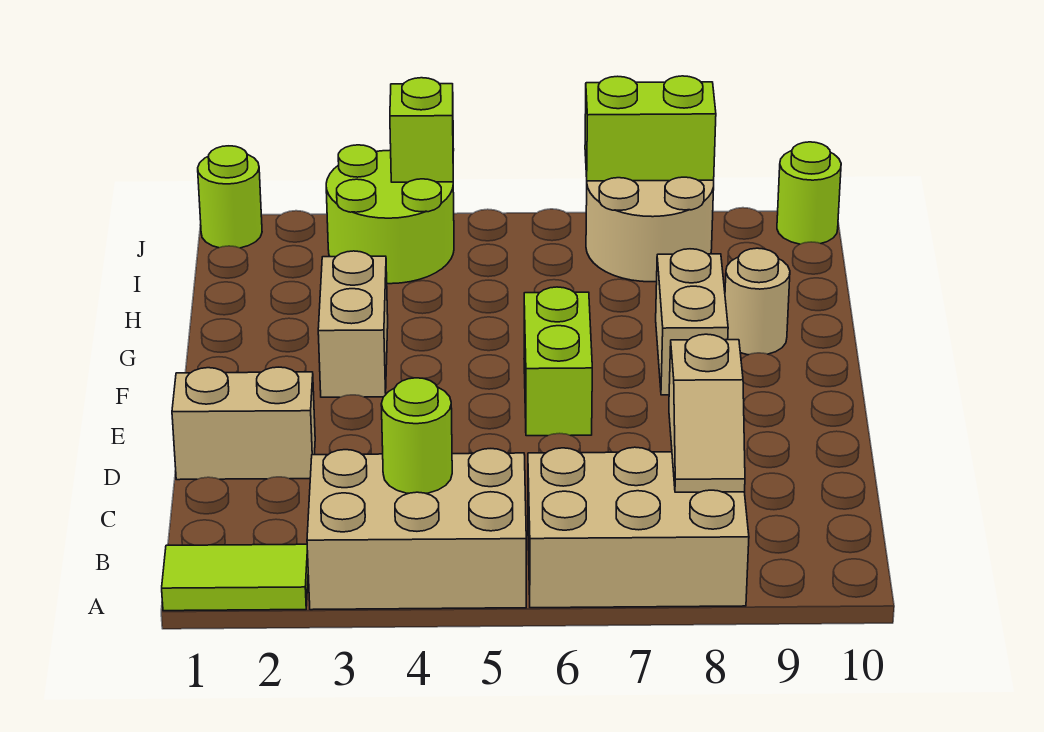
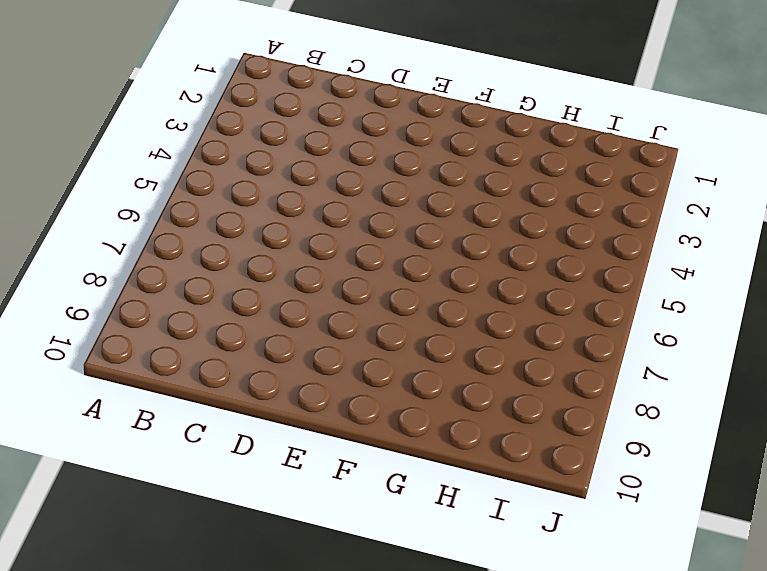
none -> lime 1x2 tile [162,544,308,611]
none -> tan 2x3 brick [307,449,526,610]
none -> tan 2x3 brick [528,447,749,608]

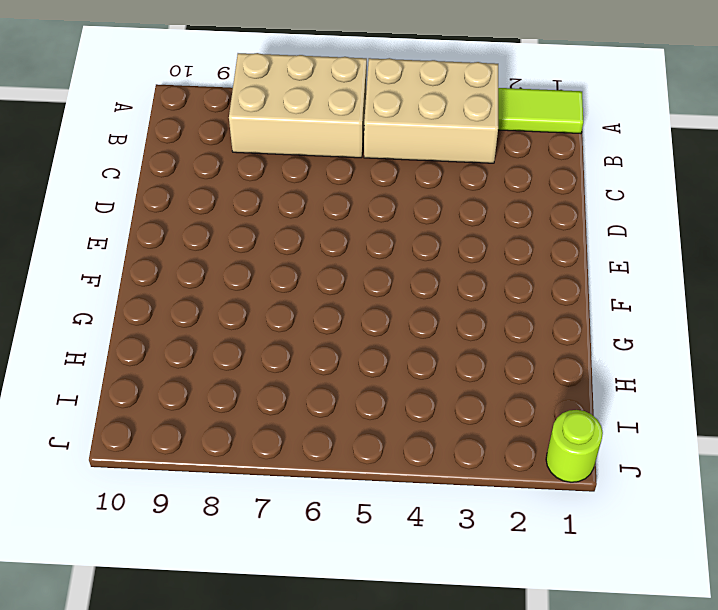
none -> tan 1x2 brick [172,367,315,480]
none -> lime 1x2 brick [524,287,592,436]
none -> tan 1x2 brick [318,251,388,397]

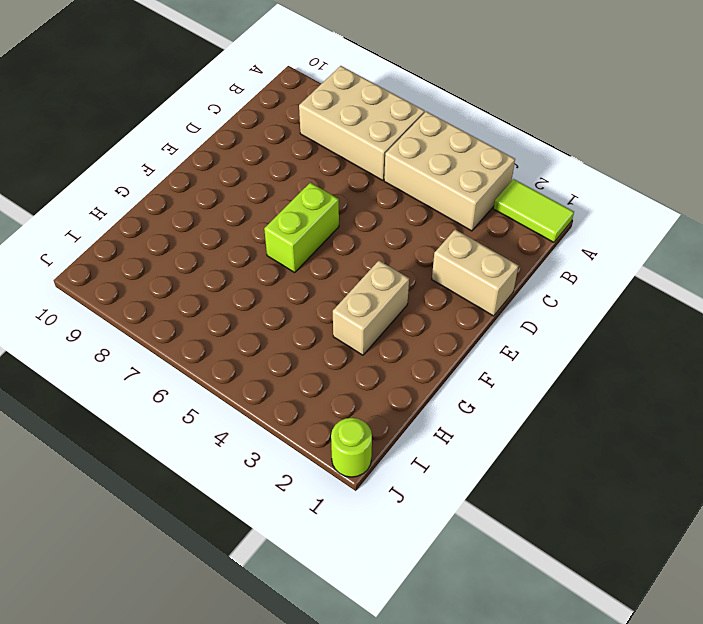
none -> tan 1x2 brick [656,249,728,395]
none -> tan 1x1 round brick [725,248,790,355]
none -> lime 2x2 round brick [326,145,454,284]

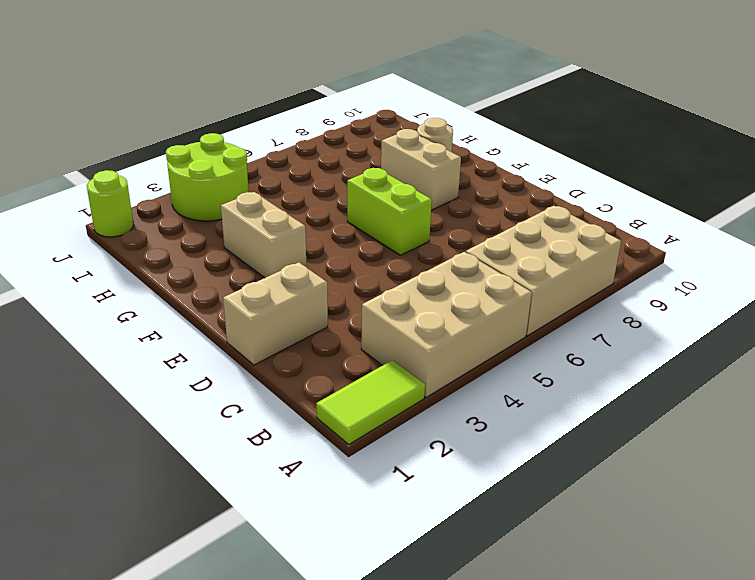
none -> tan 2x2 round brick [586,177,714,282]
none -> lime 1x1 round brick [777,142,841,244]
none -> lime 1x1 round brick [381,378,452,493]

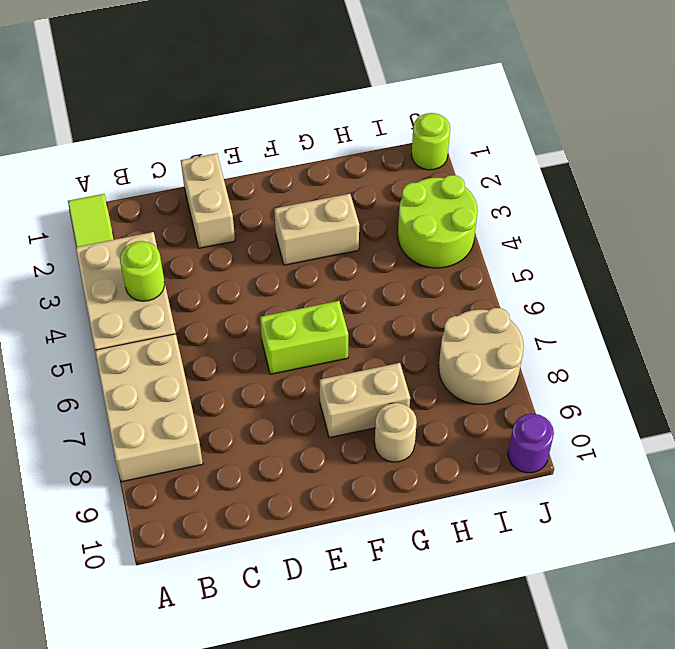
purple 1x1 round brick [508,414,554,473] -> lime 1x1 round brick [777,142,841,244]
none -> tan 1x2 slope [669,334,745,492]
none -> lime 1x1 brick [390,78,454,182]
none -> lime 1x2 brick [585,76,716,181]

